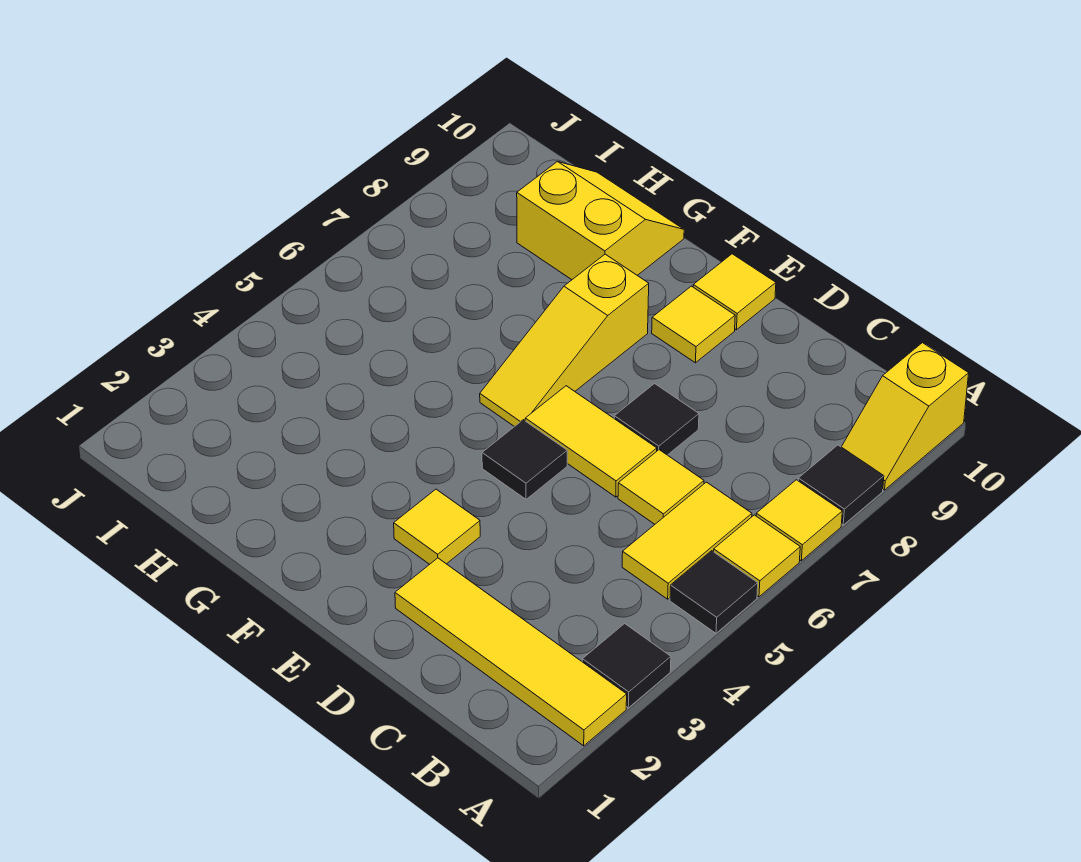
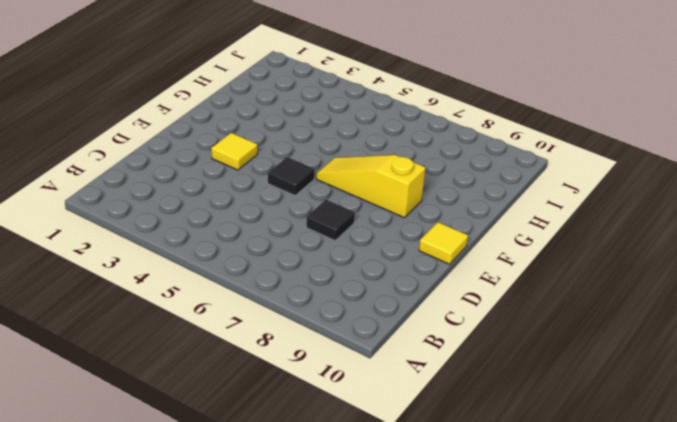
none -> yellow 1x4 tile [395,558,627,746]
none -> black 1x1 tile [582,624,671,708]
none -> black 1x1 tile [670,551,758,633]

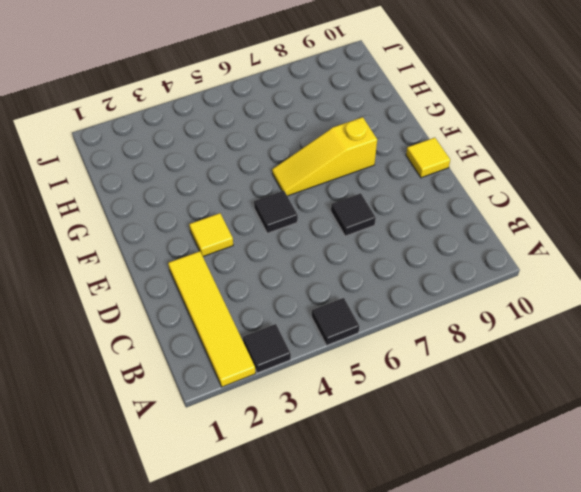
none -> yellow 1x1 tile [714,515,800,597]
none -> yellow 1x1 tile [756,480,842,561]
none -> black 1x1 tile [798,445,884,525]

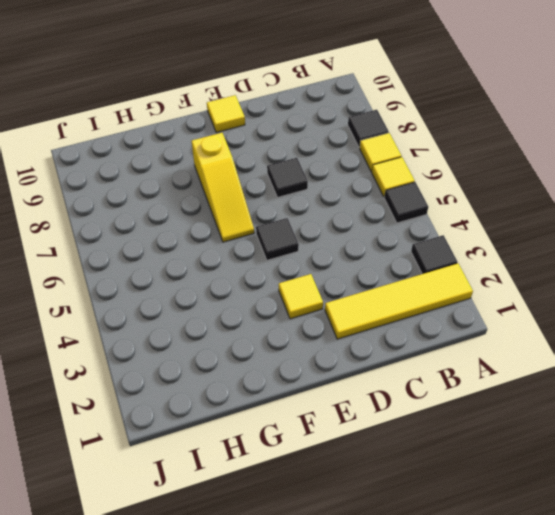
none -> yellow 1x2 slope [842,343,969,490]
none -> yellow 1x2 tile [622,482,752,599]
none -> yellow 1x1 tile [618,450,704,524]

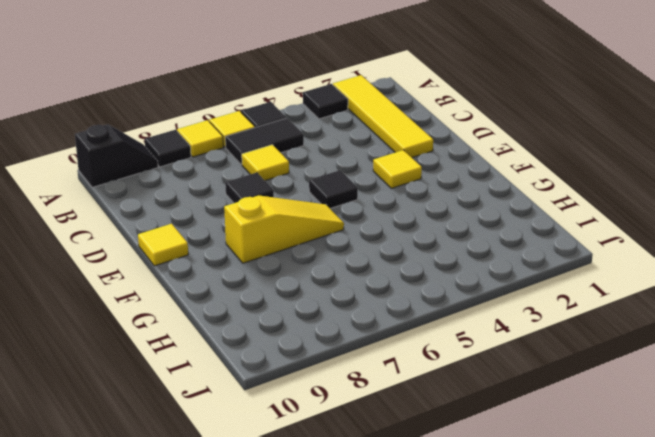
black 1x2 slope [75,124,158,187] -> yellow 1x2 slope [842,343,969,490]
black 1x2 tile [225,118,304,165] -> yellow 1x2 tile [622,482,752,599]
none -> yellow 1x2 tile [525,386,657,497]
none -> yellow 1x1 tile [652,286,735,363]
none -> yellow 2x2 slope [517,162,684,280]

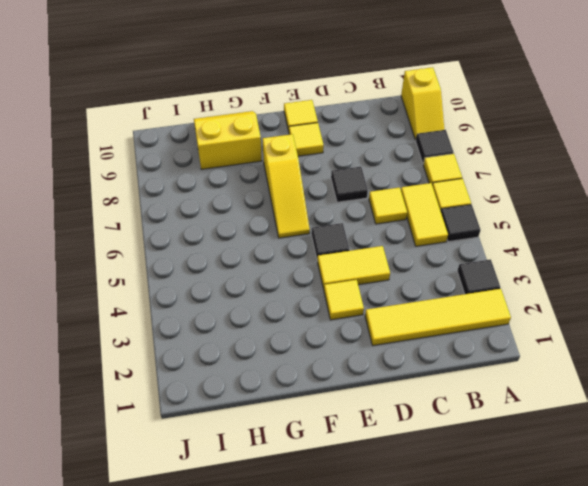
yellow 1x2 tile [318,246,390,289] -> yellow 1x2 tile moved to [525,386,657,497]

